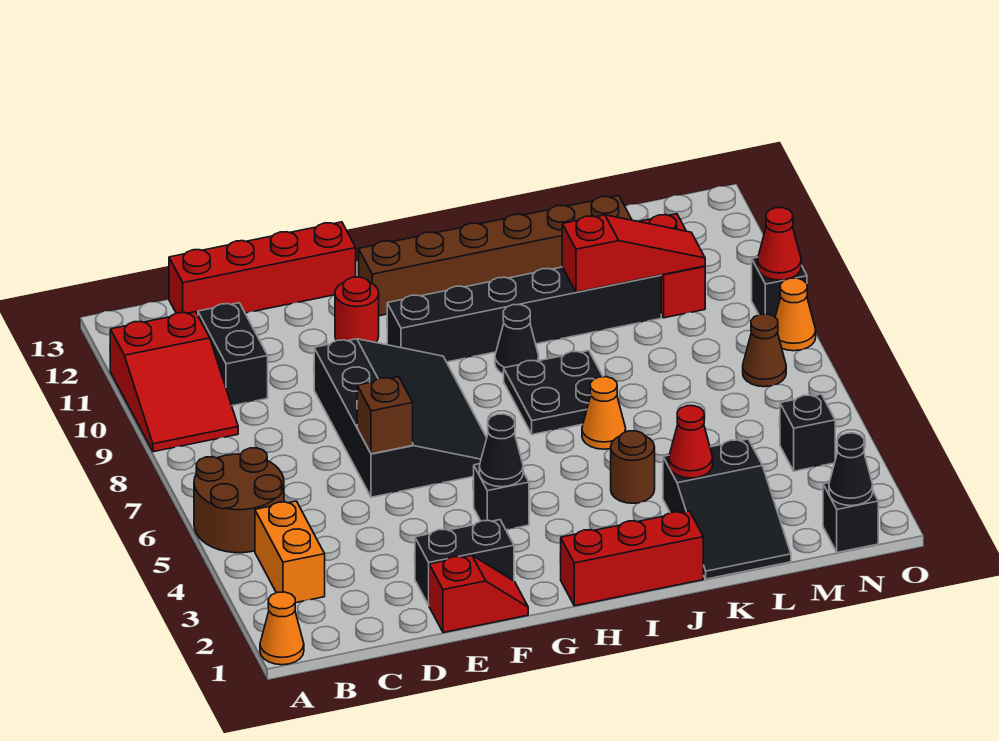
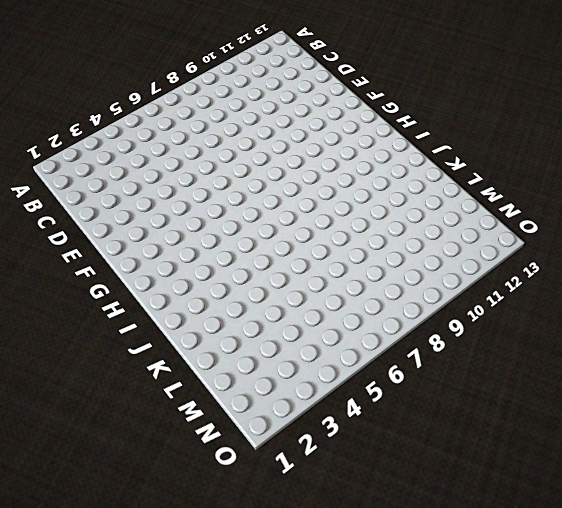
none -> orange 1x1 cone [260,592,304,665]
none -> brown 2x2 round brick [194,448,284,553]
none -> red 2x3 slope [110,312,238,452]
none -> orange 1x2 brick [255,501,325,603]

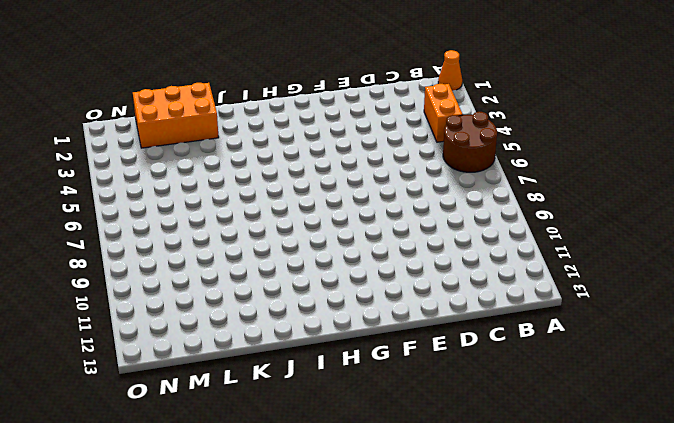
orange 2x3 brick [133,83,219,148] -> black 2x3 slope [663,439,791,579]
none -> red 2x3 slope [110,312,238,452]
none -> black 1x2 brick [198,303,268,406]
none -> red 1x4 brick [169,222,356,315]
none -> red 1x2 slope [429,555,528,633]

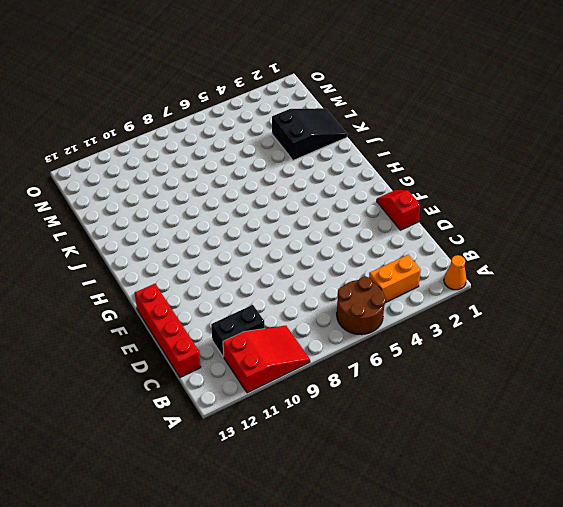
none -> black 1x2 brick [415,520,514,605]
none -> black 3x4 slope [314,339,487,497]
none -> red 1x1 round brick [335,277,379,343]
none -> black 1x1 brick [473,464,529,530]

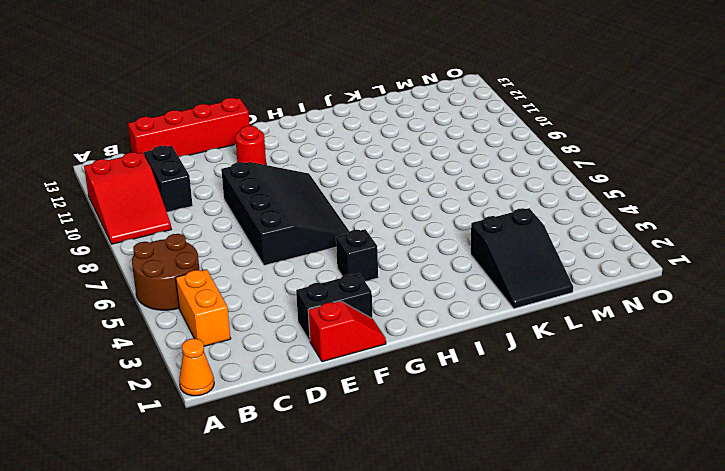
none -> black 1x6 brick [387,267,661,362]
none -> brown 1x6 brick [358,196,632,316]
none -> red 1x3 brick [560,511,703,606]
none -> black 2x2 plate [504,351,603,435]

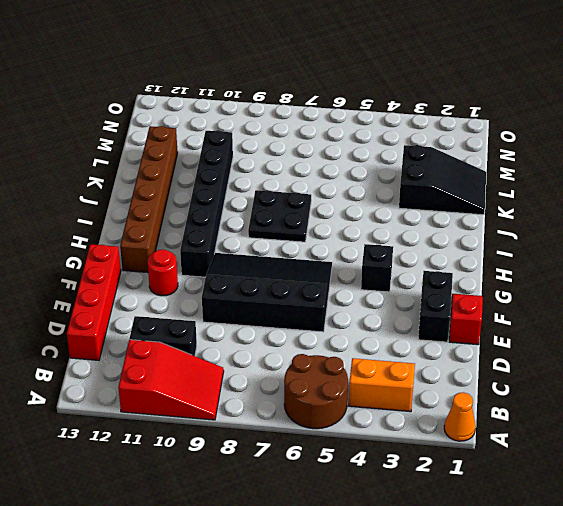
none -> red 1x3 brick [560,511,703,606]
none -> black 1x1 cone [495,304,539,374]
none -> brown 1x1 round brick [611,431,655,503]
none -> orange 1x1 cone [582,377,626,449]

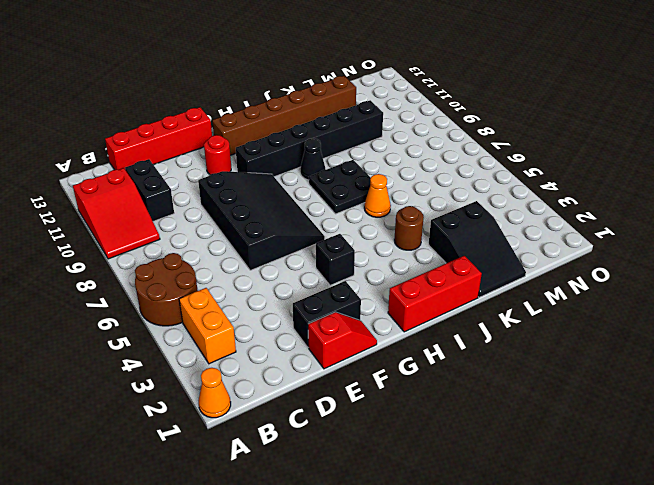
none -> red 1x2 brick [639,214,705,318]
none -> black 1x1 brick [823,483,878,552]
none -> black 1x1 brick [780,394,835,471]
none -> brown 1x1 cone [743,314,786,387]

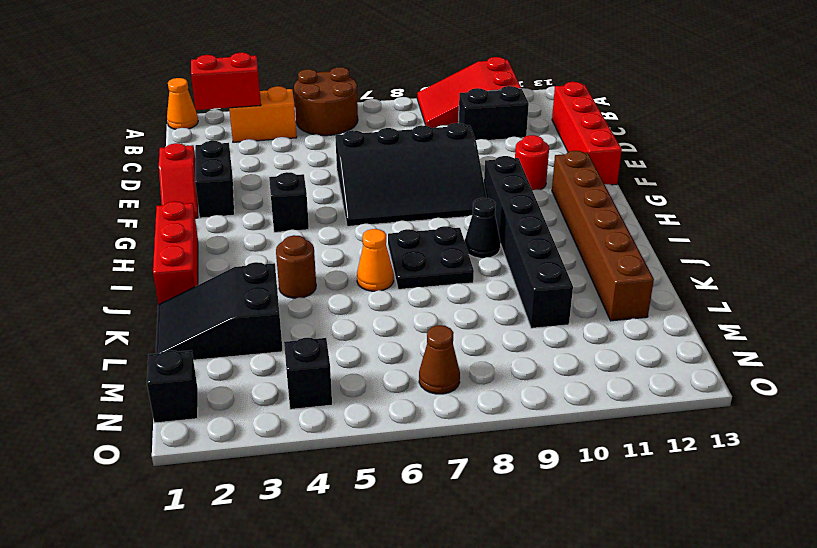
red 1x2 brick [191,53,261,110] -> red 1x2 brick moved to [639,214,705,318]
none -> orange 1x1 cone [775,278,816,351]
none -> black 1x1 brick [752,257,807,317]
none -> brown 1x1 brick [357,377,413,454]
none -> black 1x1 cone [479,414,523,487]

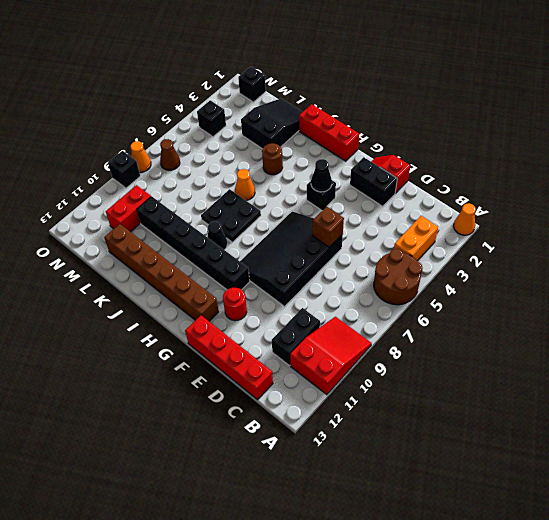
none -> red 1x1 cone [669,406,713,478]
none -> red 1x3 slope [562,215,705,292]
none -> black 1x1 cone [829,433,873,506]
none -> red 1x1 cone [757,208,801,280]

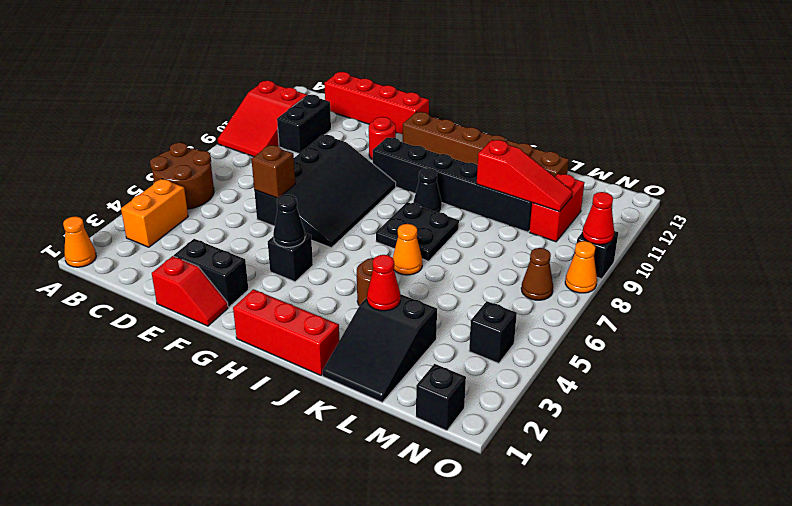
none -> black 1x1 cone [829,433,873,506]

